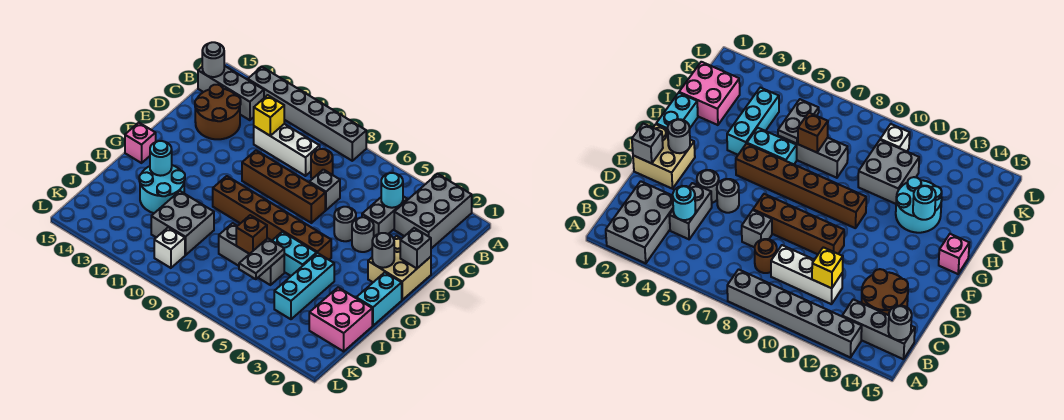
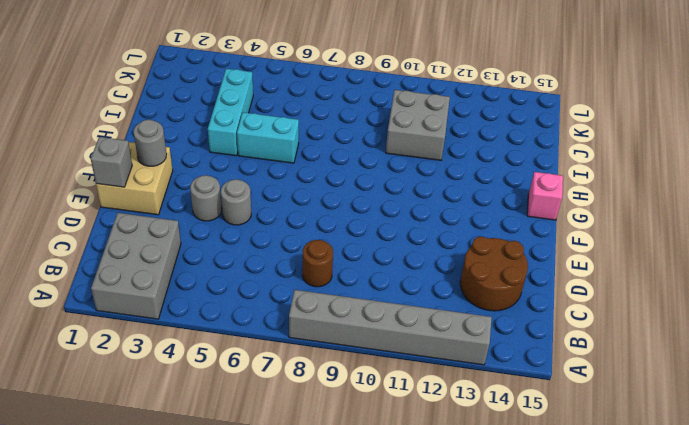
none -> grey 1x3 brick [198,66,264,120]
none -> grey 1x2 brick [362,196,407,237]
none -> white 1x3 brick [254,124,320,176]
none -> grey 1x1 brick [309,170,340,210]

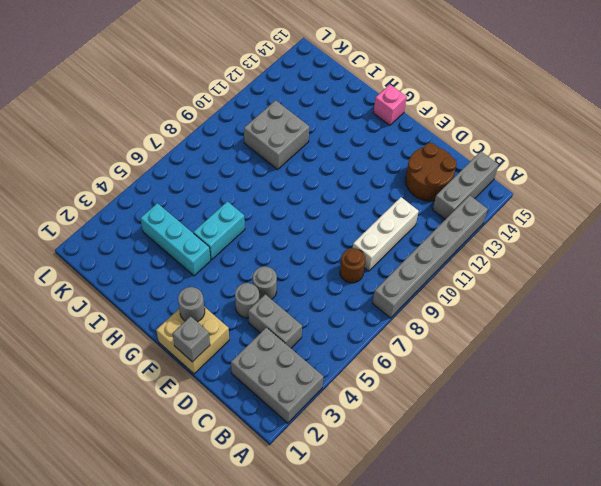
none -> grey 1x1 brick [309,170,340,210]
none -> brown 1x4 brick [242,150,325,223]
none -> cyan 1x2 brick [356,273,402,326]
none -> brown 1x6 brick [213,176,331,260]

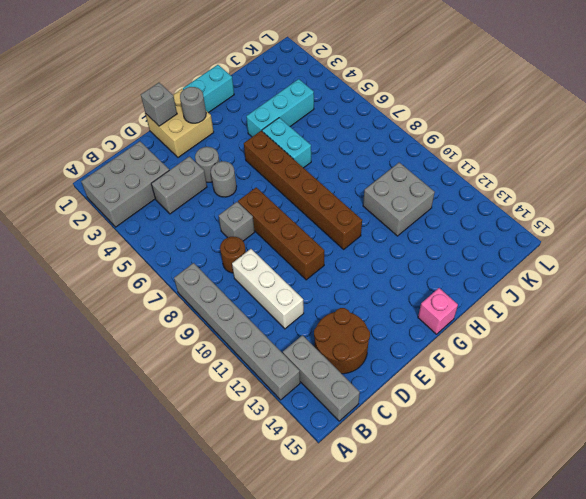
none -> cyan 2x2 round brick [139,165,185,213]
none -> pink 2x2 brick [309,287,372,351]
none -> grey 1x3 brick [219,223,284,285]
none -> white 1x1 brick [154,228,185,268]

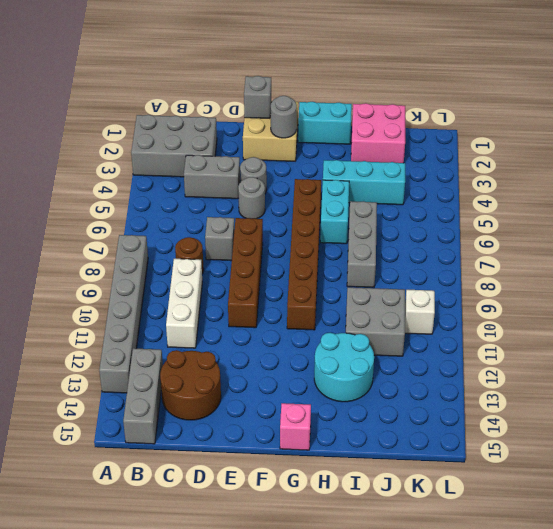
none -> grey 1x1 round brick [202,42,224,77]
none -> cyan 1x1 round brick [381,173,403,208]
none -> yellow 1x1 brick [254,95,284,136]
none -> cyan 1x1 round brick [150,141,172,176]

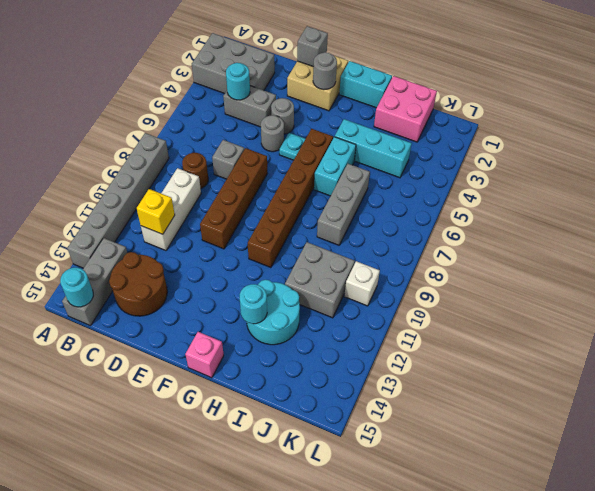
cyan 1x1 round brick [60,268,93,307] -> grey 1x1 round brick [202,42,224,77]
cyan 1x1 plate [279,133,305,160] -> none
none -> grey 1x2 plate [239,238,284,279]
none -> brown 1x1 brick [236,215,267,254]

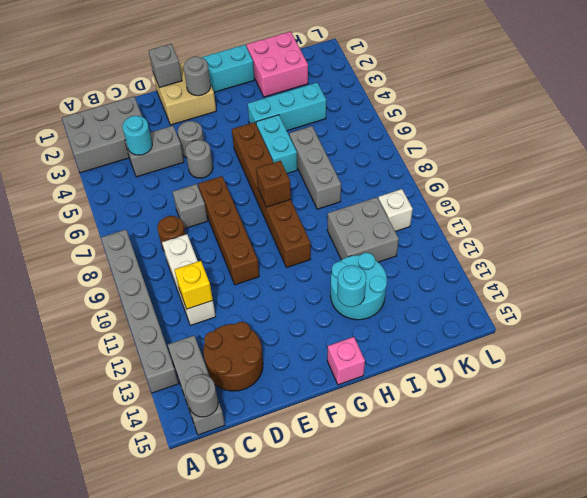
brown 1x1 brick [256,161,291,207] -> brown 1x1 brick moved to [236,215,267,254]
none -> grey 1x2 plate [239,238,284,279]

